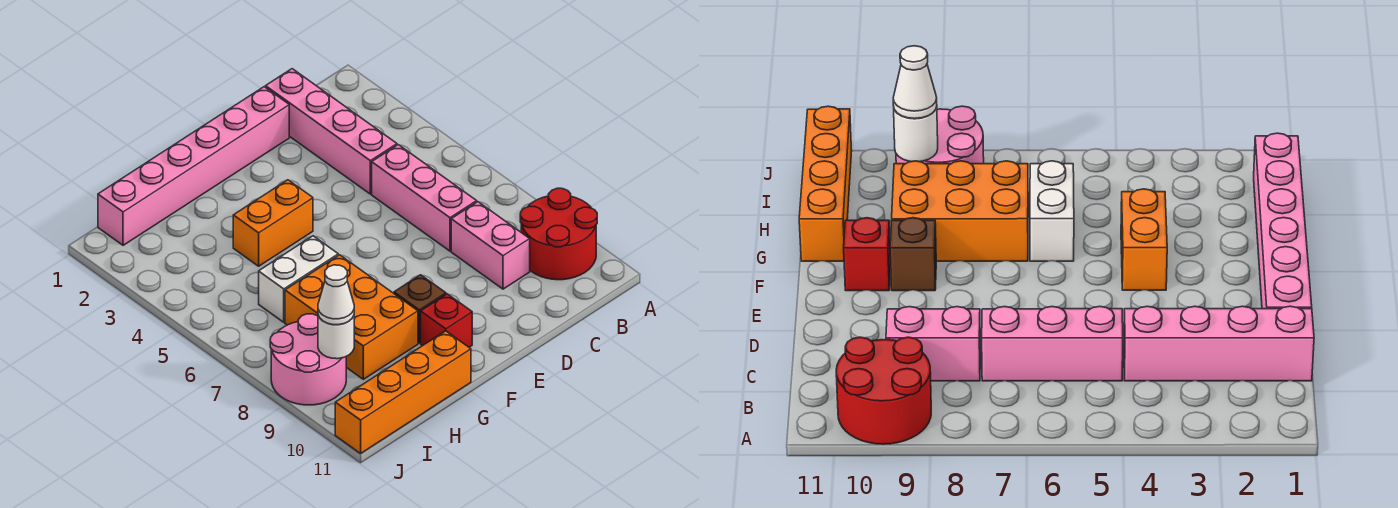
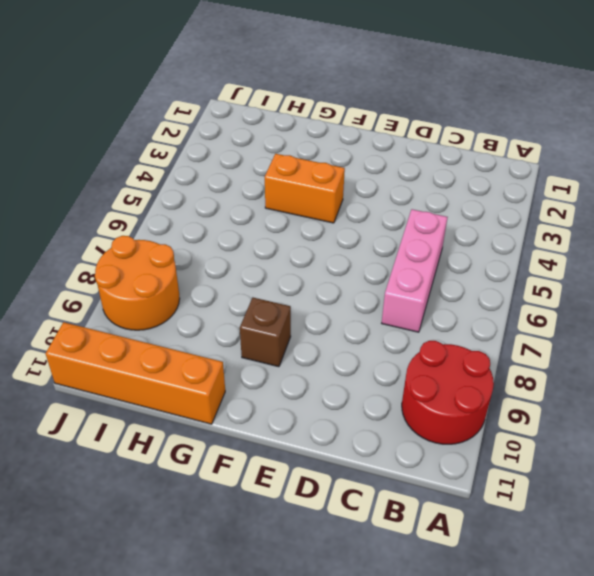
orange 2x2 round brick [95,236,180,330] -> pink 2x2 round brick [270,314,346,405]
none -> pink 1x4 brick [266,69,397,194]
none -> pink 1x2 brick [451,202,530,289]
none -> pink 1x6 brick [98,87,289,245]

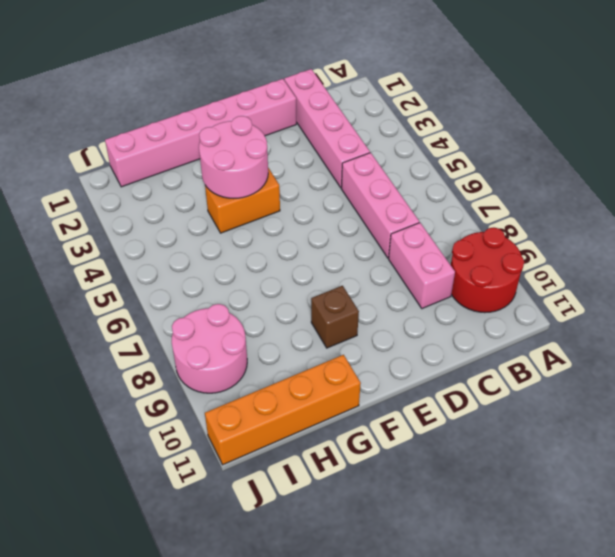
pink 2x2 round brick [199,116,268,198] -> none
none -> red 1x1 brick [421,294,472,347]
none -> white 1x2 brick [259,236,338,322]
none -> orange 2x3 brick [285,255,418,379]

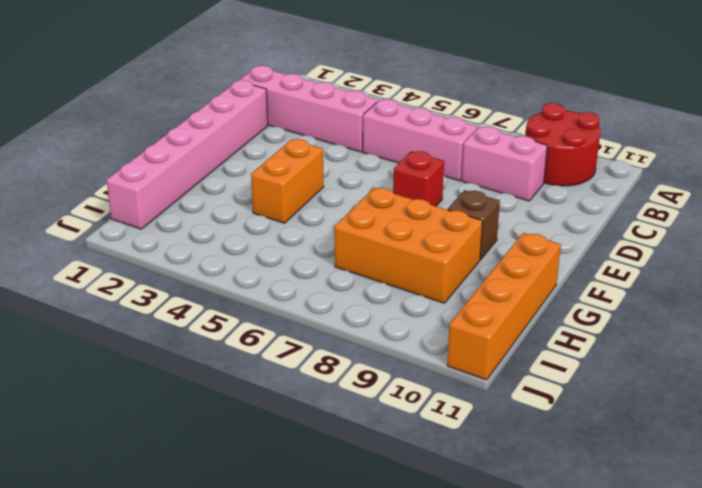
red 1x1 brick [393,151,444,206] -> red 1x1 brick moved to [421,294,472,347]
none -> white 1x2 brick [259,236,338,322]
none -> pink 2x2 round brick [270,314,346,405]
none -> white 1x1 round brick [318,316,354,359]

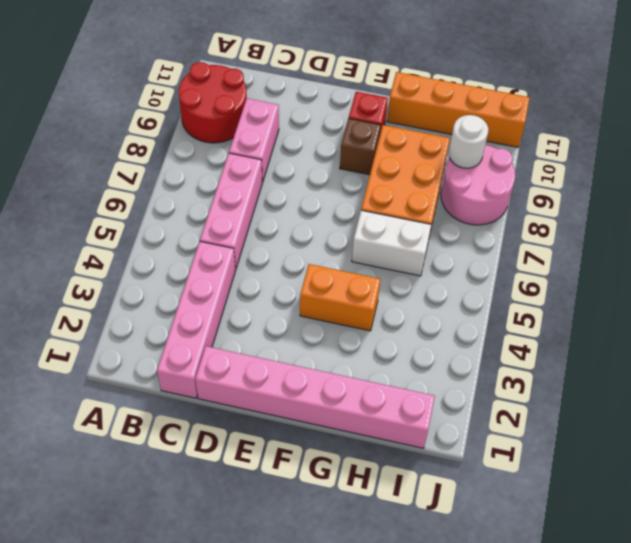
none -> white 1x1 cone [318,265,354,325]

